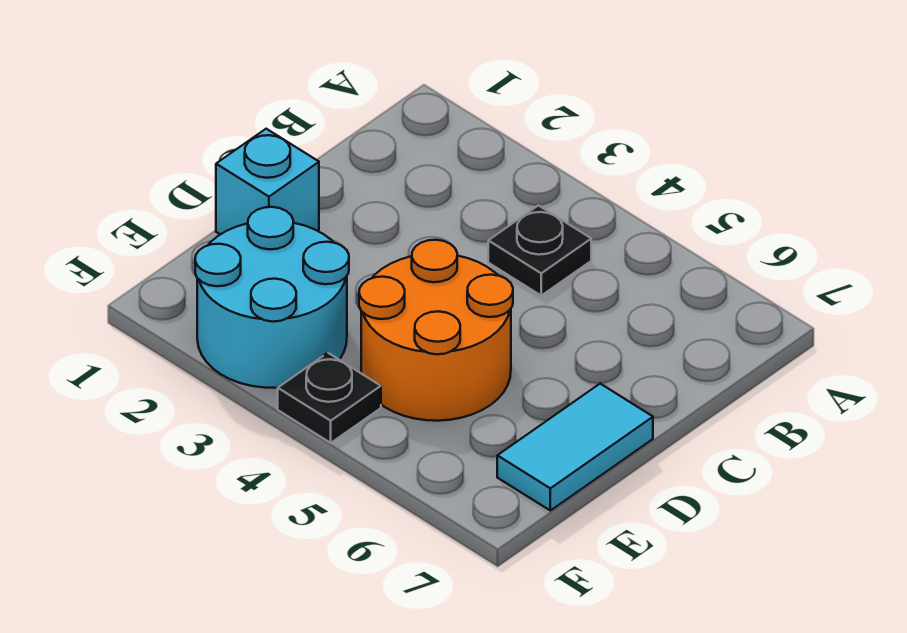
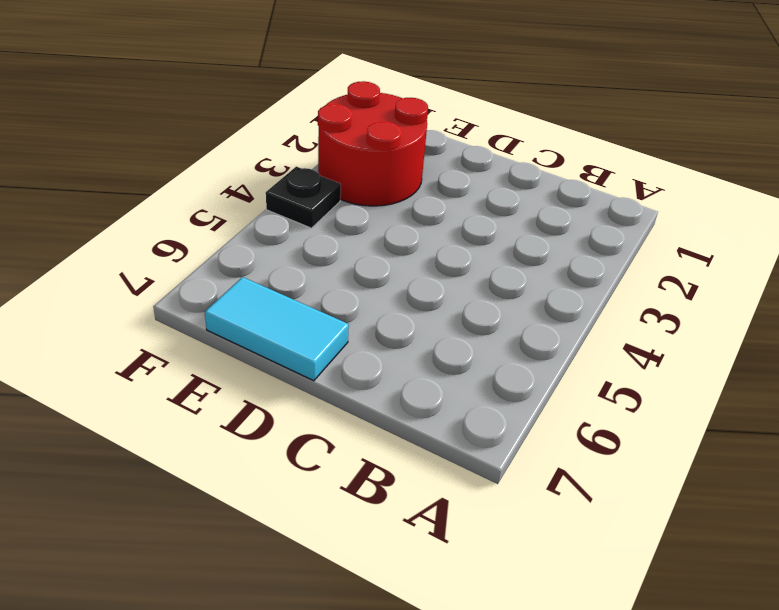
red 2x2 round brick [318,81,428,206] -> cyan 2x2 round brick [195,207,349,388]
none -> black 1x1 plate [488,205,591,295]
none -> cyan 1x1 brick [216,129,319,235]

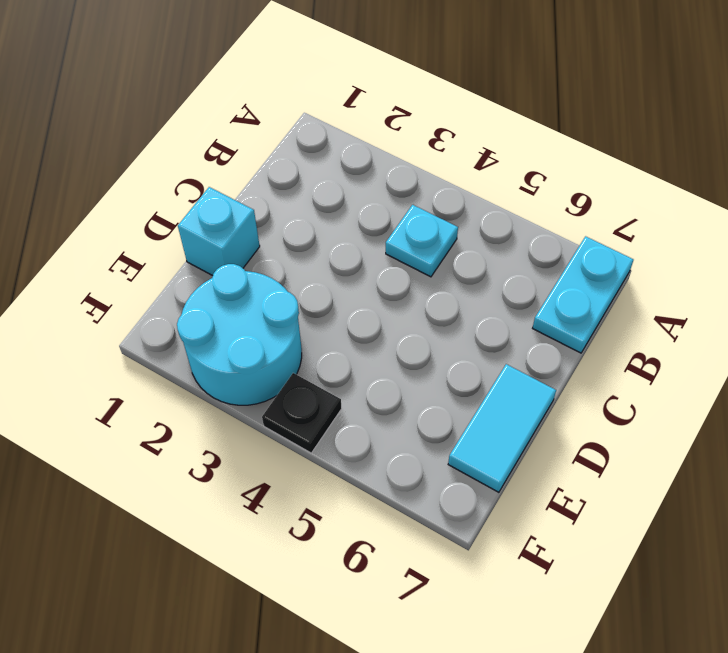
cyan 1x2 plate [533,236,633,353] -> none
cyan 1x1 plate [386,205,458,277] -> black 1x1 plate [488,205,591,295]
none -> orange 2x2 round brick [359,240,513,421]

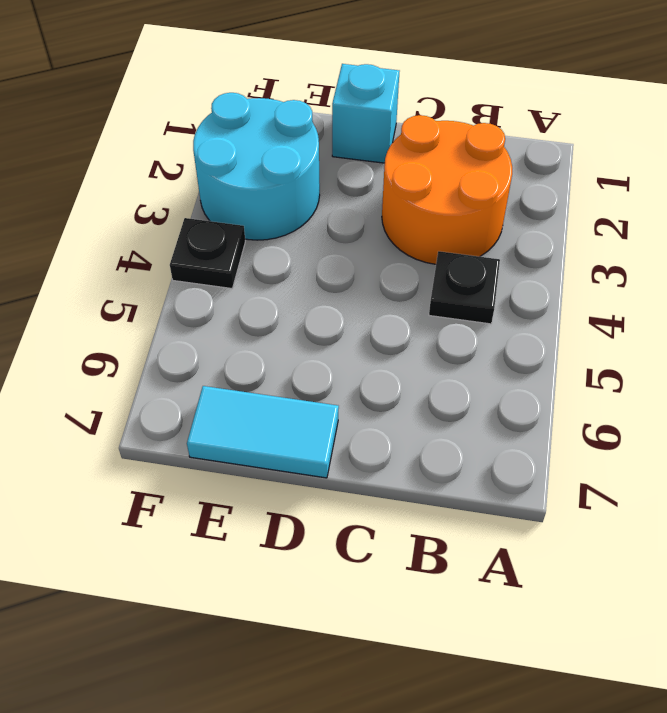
orange 2x2 round brick [382,115,512,264] -> orange 2x2 round brick moved to [359,240,513,421]

